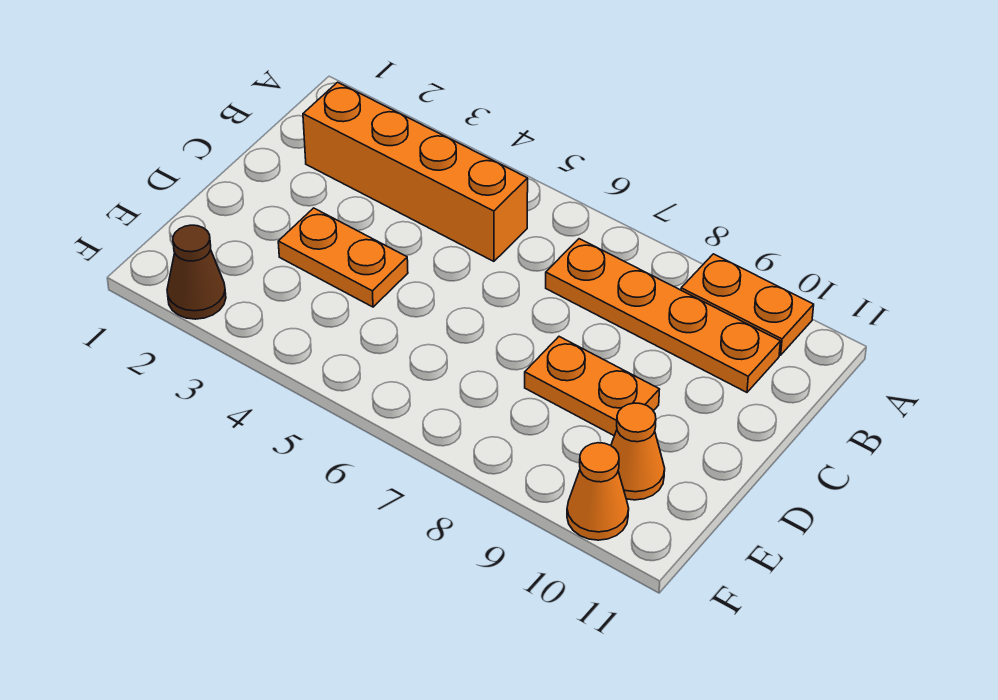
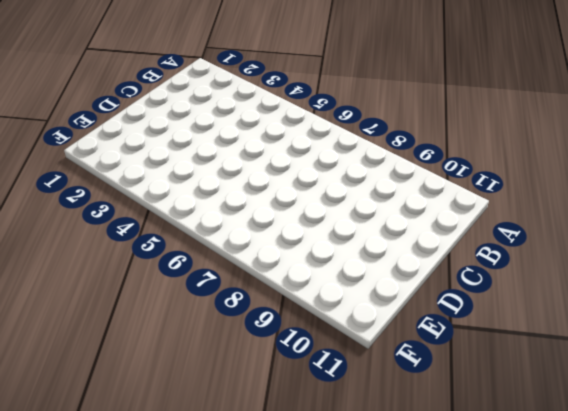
none -> orange 1x2 plate [681,254,814,355]
none -> orange 1x4 brick [303,82,528,261]

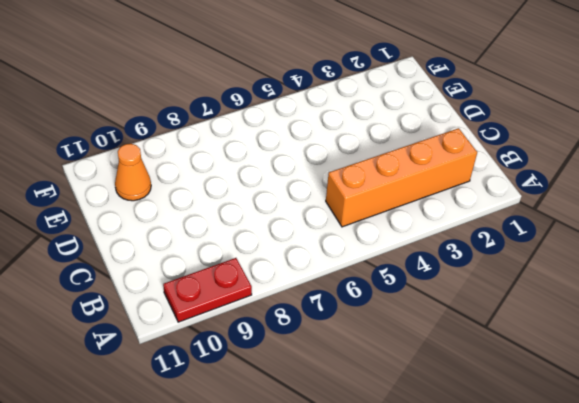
red 1x2 plate [163,258,252,322] -> orange 1x2 plate [681,254,814,355]
none -> orange 1x4 plate [546,239,780,392]
none -> orange 1x2 plate [278,208,408,307]

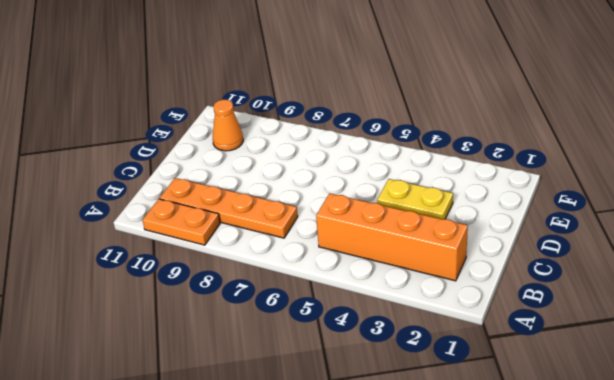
yellow 1x2 plate [377,179,453,219] -> orange 1x2 plate [278,208,408,307]
none -> orange 1x2 plate [525,337,660,436]
none -> brown 1x1 cone [167,225,226,319]

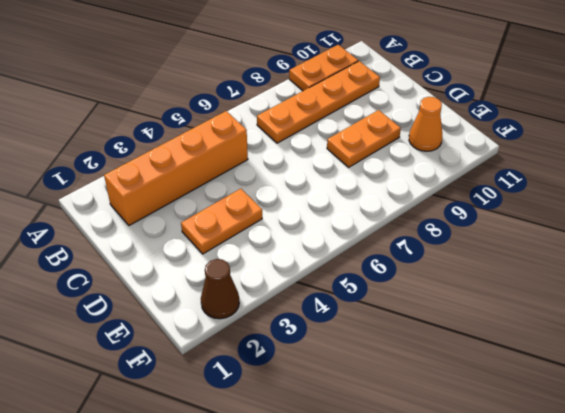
none -> orange 1x1 cone [567,443,629,540]

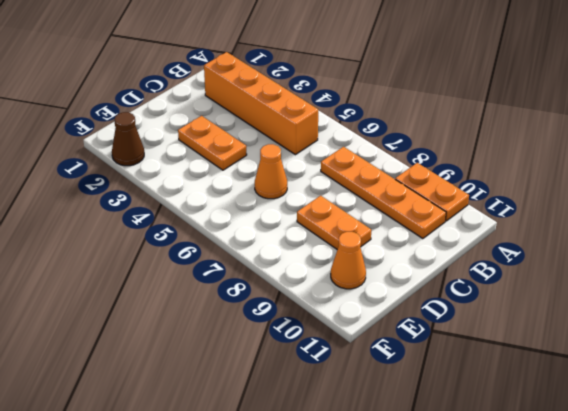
orange 1x1 cone [255,144,287,199] -> orange 1x1 cone moved to [567,443,629,540]

